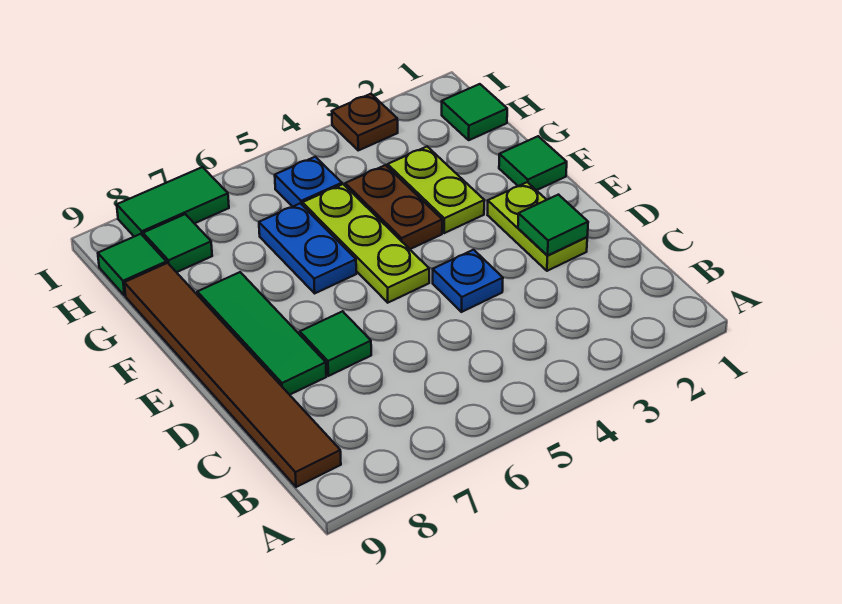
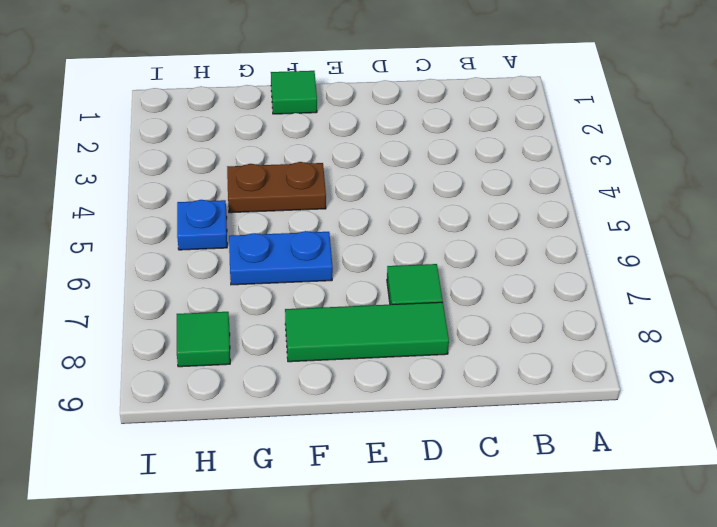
none -> brown 1x6 tile [124,263,341,487]
none -> lime 1x2 plate [488,182,587,271]
none -> blue 1x1 plate [433,250,503,312]

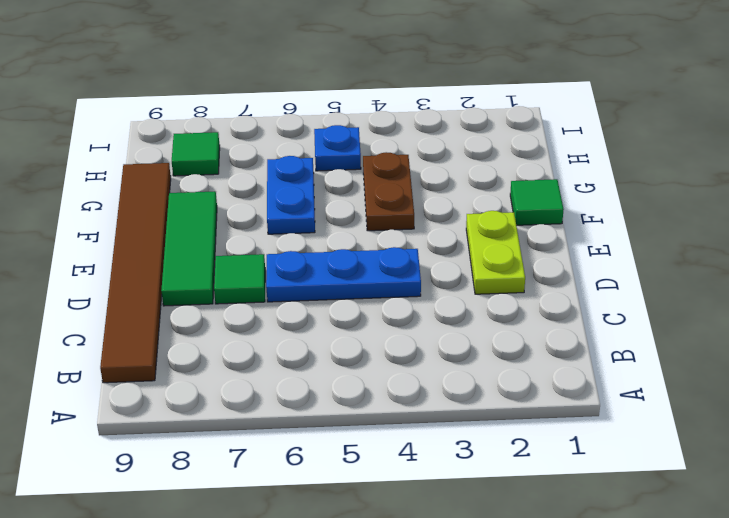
blue 1x3 plate [266,247,421,302] -> blue 1x1 plate [433,250,503,312]
none -> lime 1x3 plate [302,184,429,303]
none -> lime 1x2 plate [388,147,484,233]
none -> green 1x1 tile [442,84,507,140]

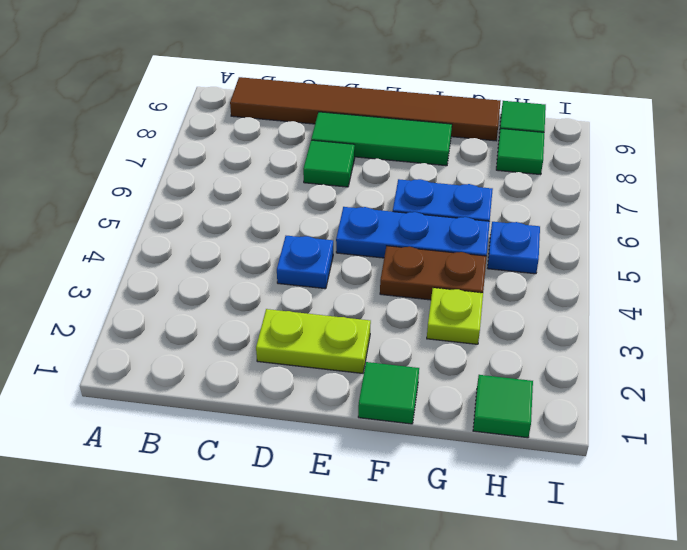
blue 1x3 plate [336,207,490,258] -> lime 1x3 plate [302,184,429,303]
lime 1x1 plate [427,288,483,344] -> lime 1x2 plate [388,147,484,233]
none -> brown 1x1 plate [332,94,398,150]
none -> green 1x2 tile [117,167,229,237]
none -> green 1x1 tile [518,195,588,255]

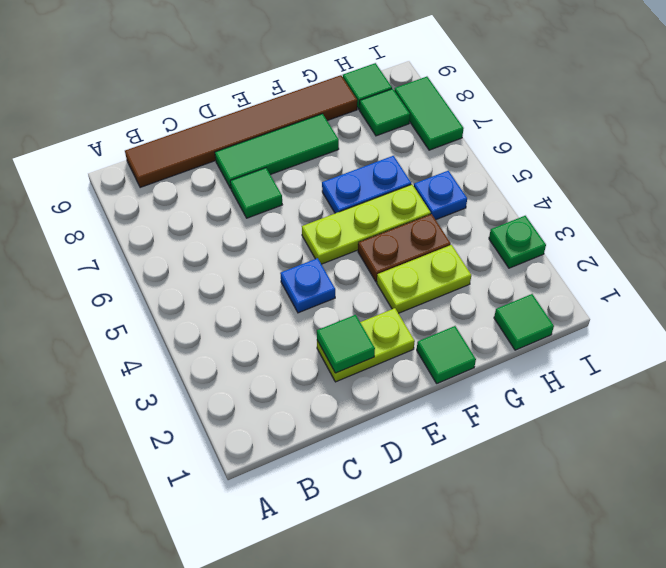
green 1x1 plate [489,216,546,268] -> brown 1x1 plate [332,94,398,150]

